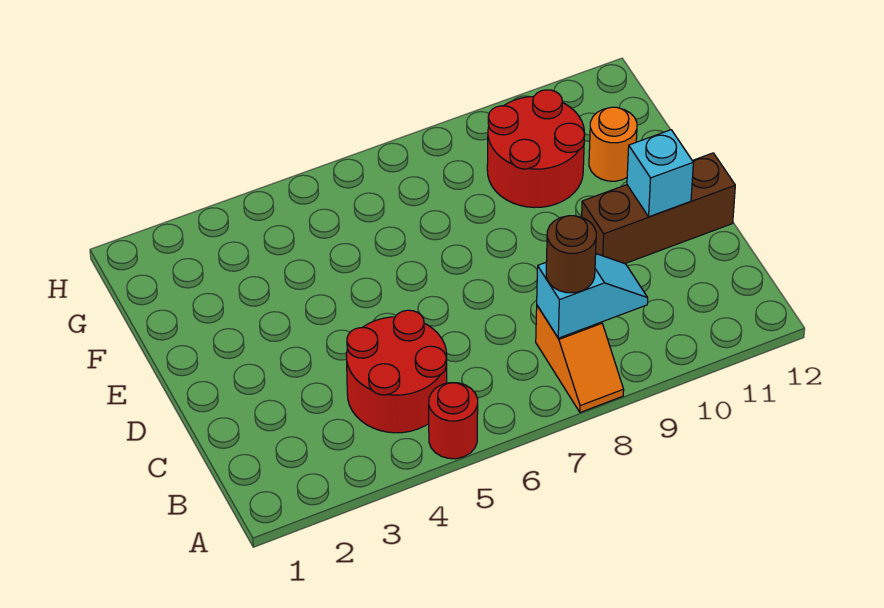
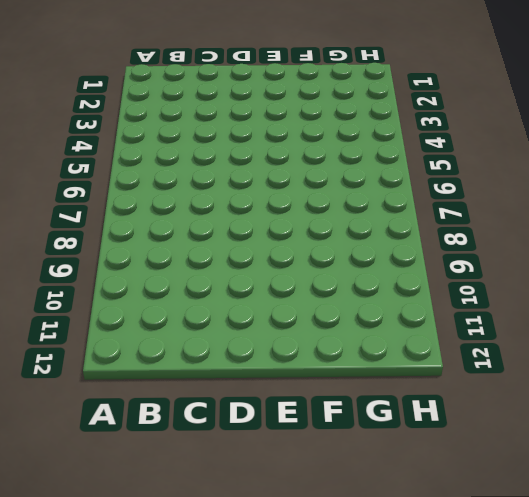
none -> red 1x1 round brick [429,383,478,459]
none -> orange 1x2 slope [536,306,624,412]

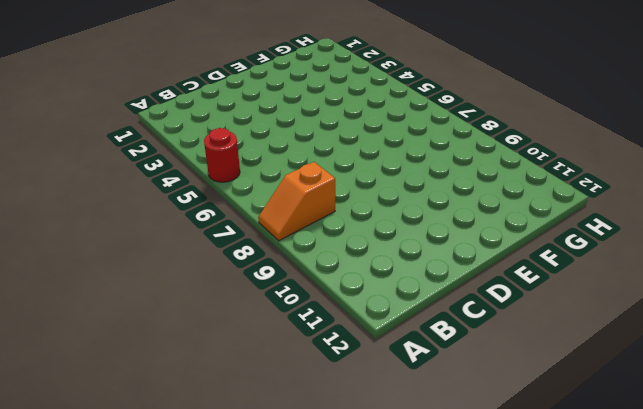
none -> red 2x2 round brick [346,310,447,433]
none -> brown 1x3 brick [582,153,735,264]

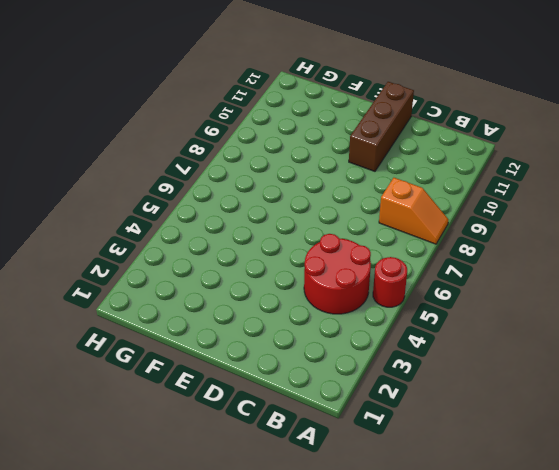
none -> red 2x2 round brick [487,90,585,207]
none -> orange 1x1 round brick [589,107,637,181]

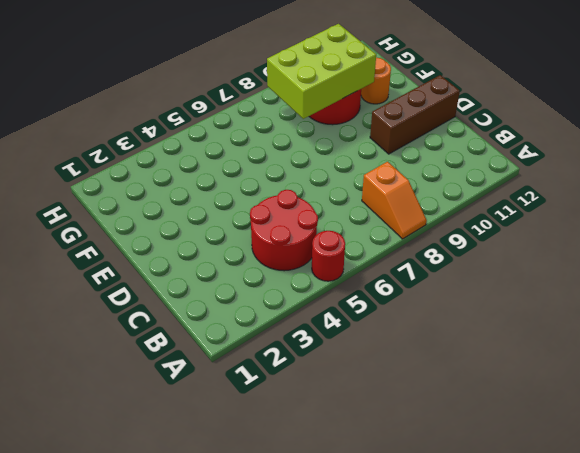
lime 2x3 brick [267,24,376,119] -> none
none -> cyan 1x2 slope [537,254,648,338]
none -> cyan 1x1 brick [627,130,693,217]

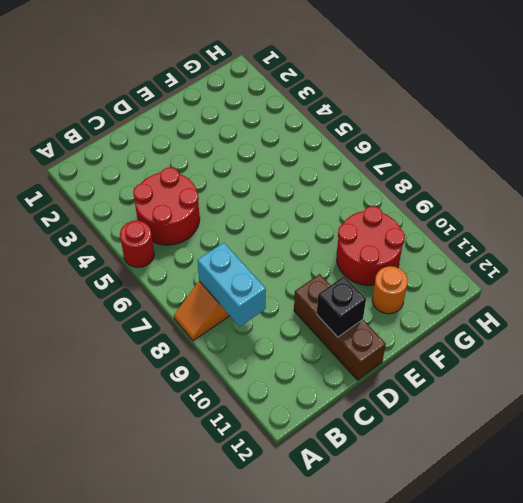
cyan 1x2 brick [197,243,266,326] -> cyan 1x2 slope [537,254,648,338]
black 1x1 brick [317,276,366,337] -> cyan 1x1 brick [627,130,693,217]
none -> brown 1x1 round brick [546,216,596,293]

